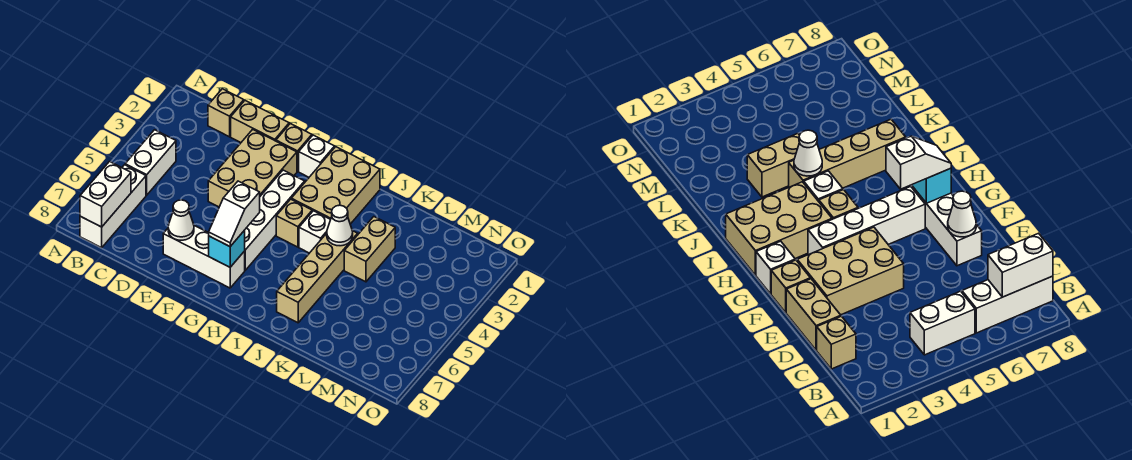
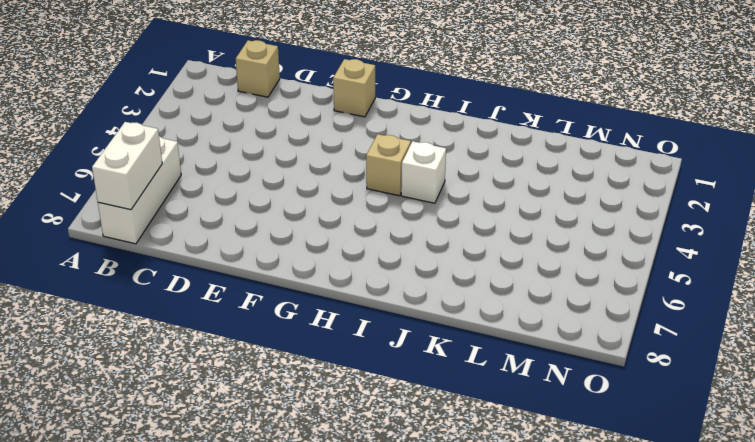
none -> white 1x2 brick [125,130,176,195]
none -> tan 1x2 brick [231,101,289,143]
none -> tan 2x3 brick [208,129,297,207]

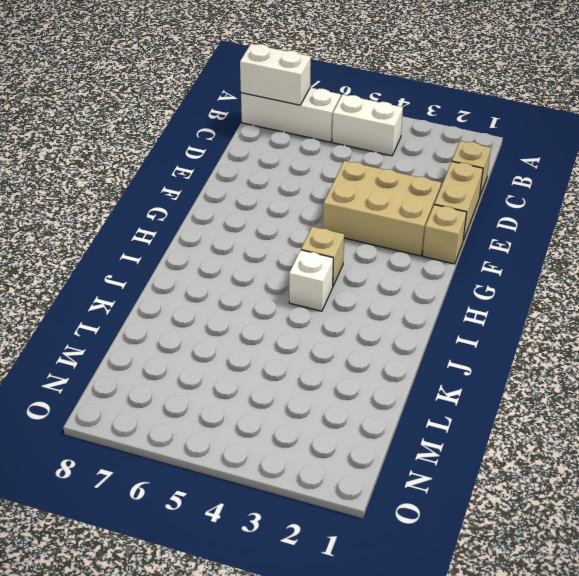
none -> white 1x3 brick [163,226,245,288]
none -> white 1x1 brick [299,135,335,177]
none -> white 1x4 brick [244,170,305,270]

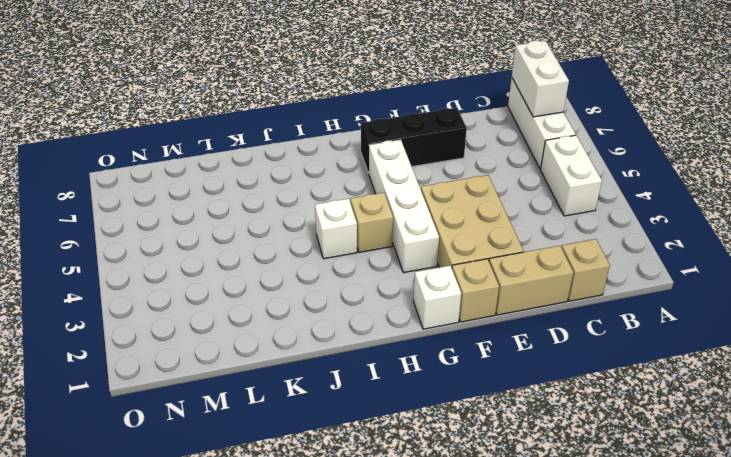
black 1x3 brick [361,108,467,173] -> white 1x3 brick [163,226,245,288]
none -> tan 2x3 brick [291,147,380,224]
none -> tan 1x4 brick [277,231,358,323]
none -> tan 1x2 brick [344,217,395,282]

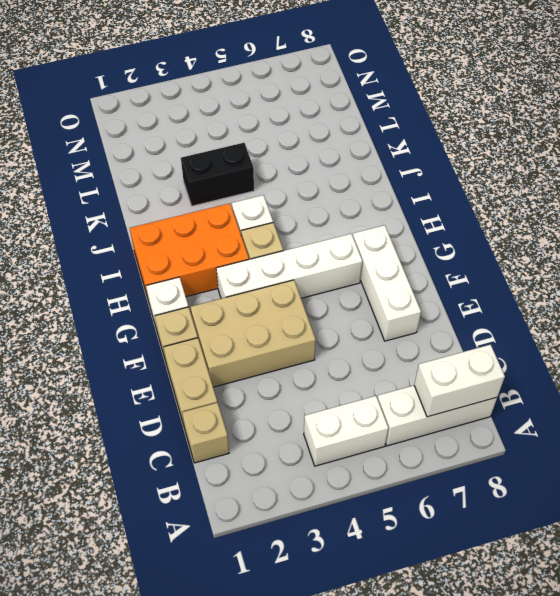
orange 2x3 brick [130,203,249,302] -> tan 2x3 brick [291,147,380,224]
black 1x2 brick [181,143,254,206] -> tan 1x2 brick [344,217,395,282]
none -> tan 1x4 brick [277,231,358,323]
none -> white 1x1 cone [168,200,194,240]
none -> cyan 1x1 brick [209,231,245,267]

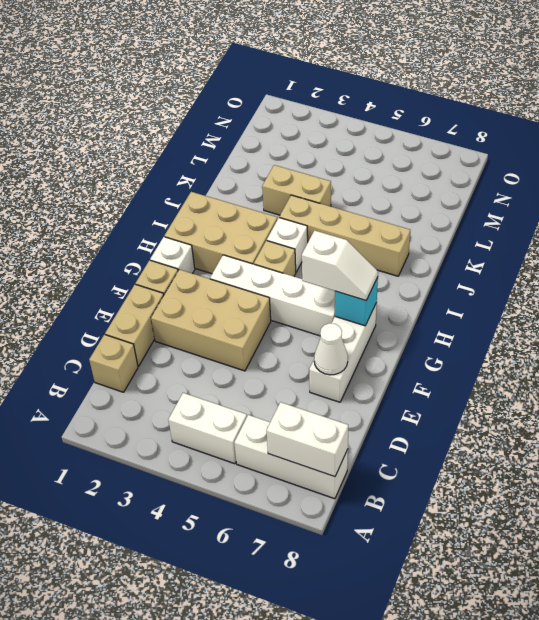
none -> white 1x1 cone [327,205,353,246]

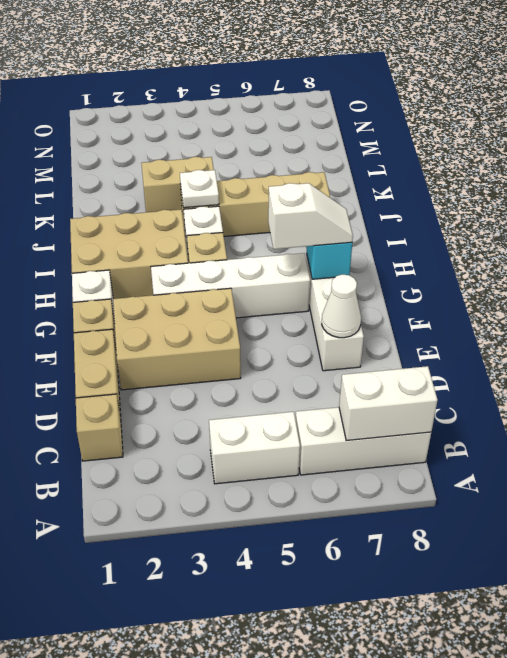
white 1x1 plate [180,170,219,208] -> white 1x1 cone [327,205,353,246]

